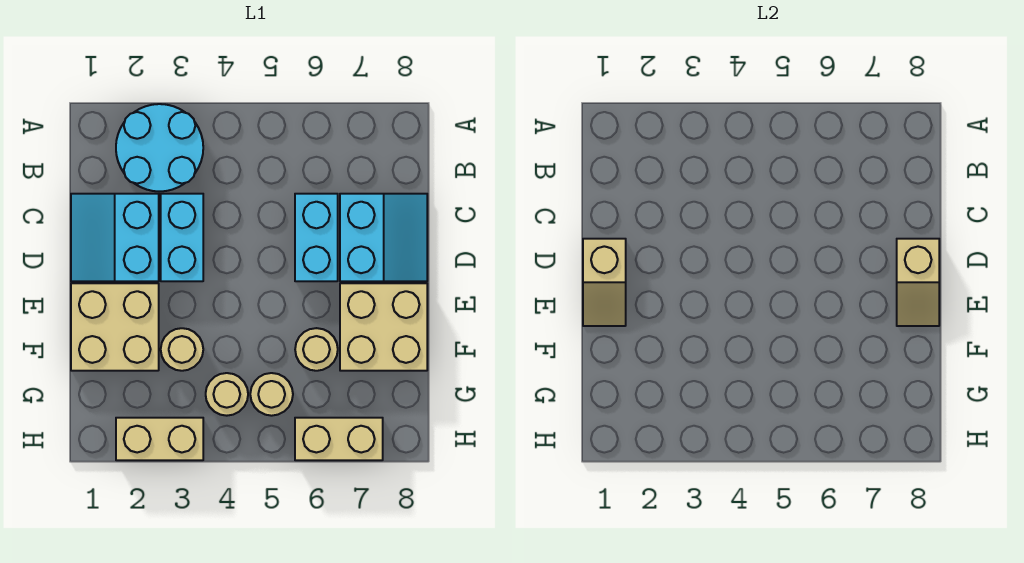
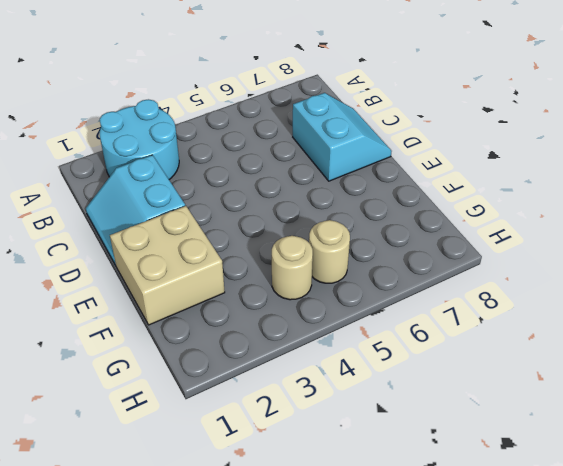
none -> cyan 1x2 brick [161,194,203,281]
none -> cyan 1x2 brick [295,194,338,281]
none -> tan 2x2 brick [340,283,427,371]

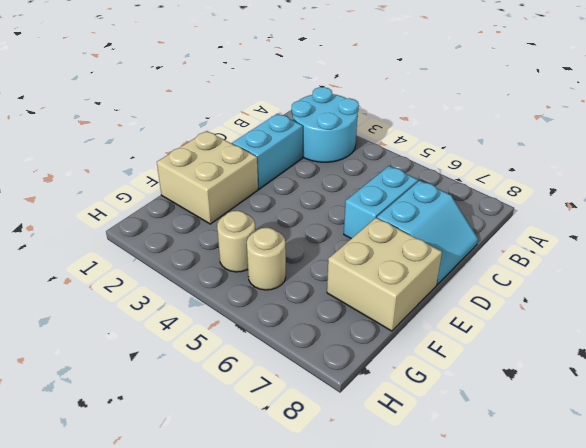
none -> cyan 1x2 brick [161,194,203,281]
none -> tan 1x1 round brick [161,328,203,371]
none -> tan 1x1 round brick [295,328,338,371]

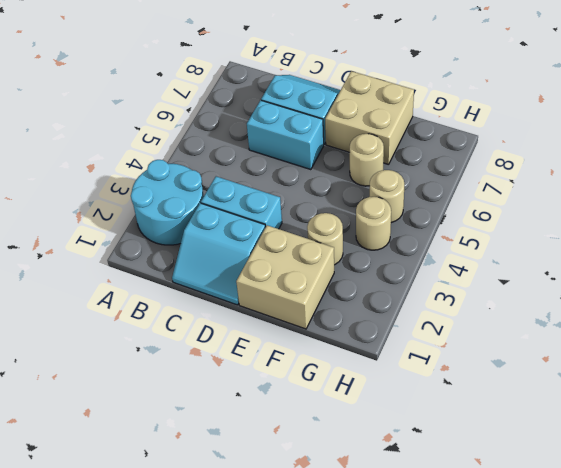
none -> tan 1x2 brick [116,418,203,460]
none -> tan 1x2 brick [295,418,383,460]
none -> tan 1x2 slope [583,239,626,326]

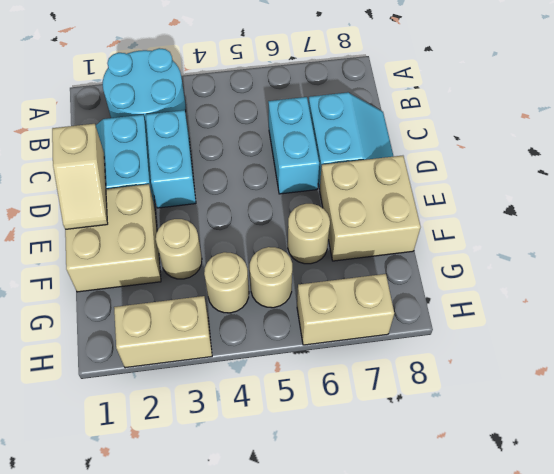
none -> tan 1x2 slope [897,239,939,326]

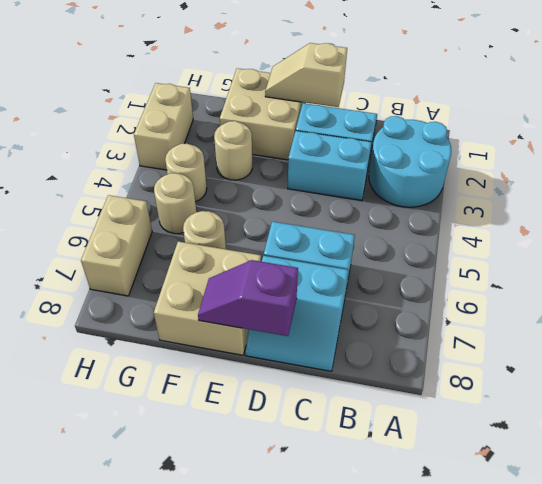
purple 1x2 slope [198,260,298,336] -> tan 1x2 slope [897,239,939,326]

